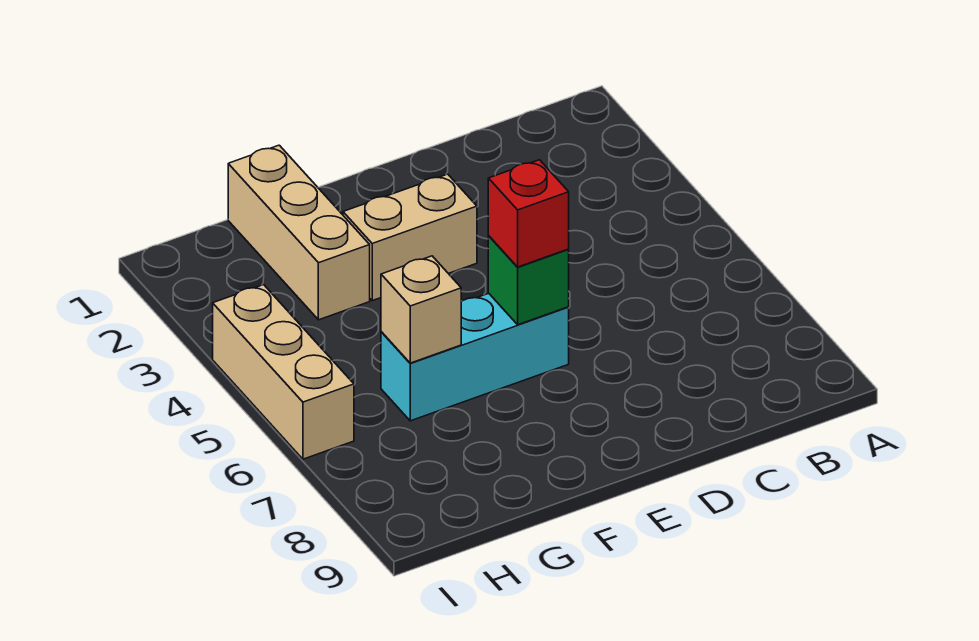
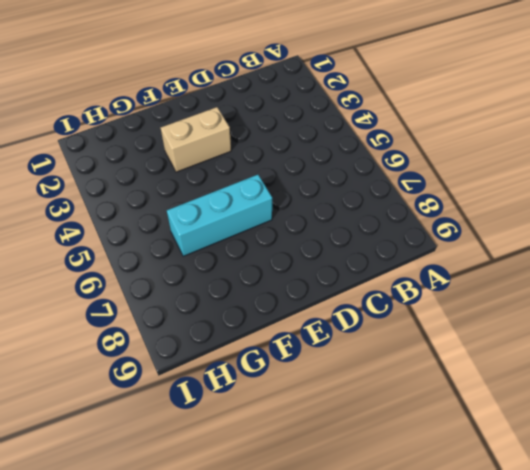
none -> tan 1x3 brick [228,145,370,320]
none -> tan 1x3 brick [213,285,354,459]

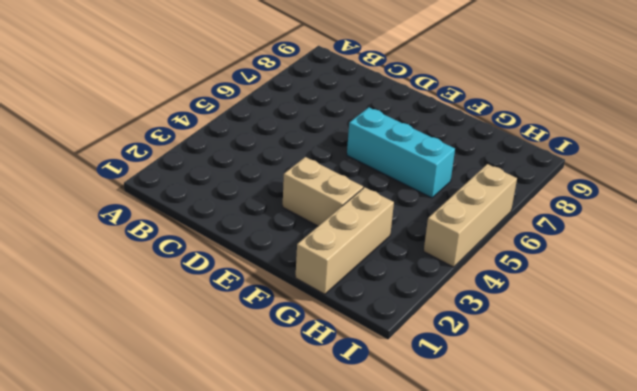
none -> green 1x1 brick [488,236,569,325]
none -> tan 1x1 brick [381,256,461,363]

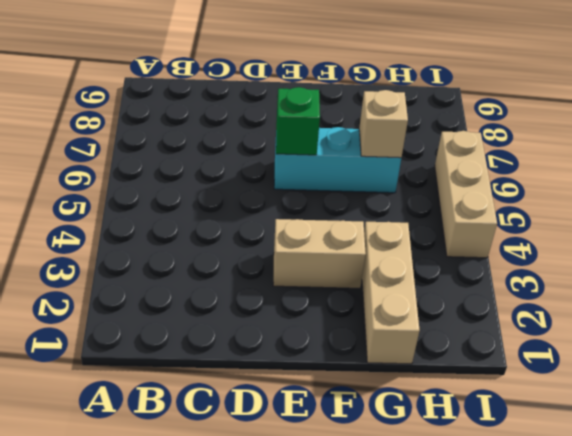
none -> red 1x1 brick [488,160,569,267]

